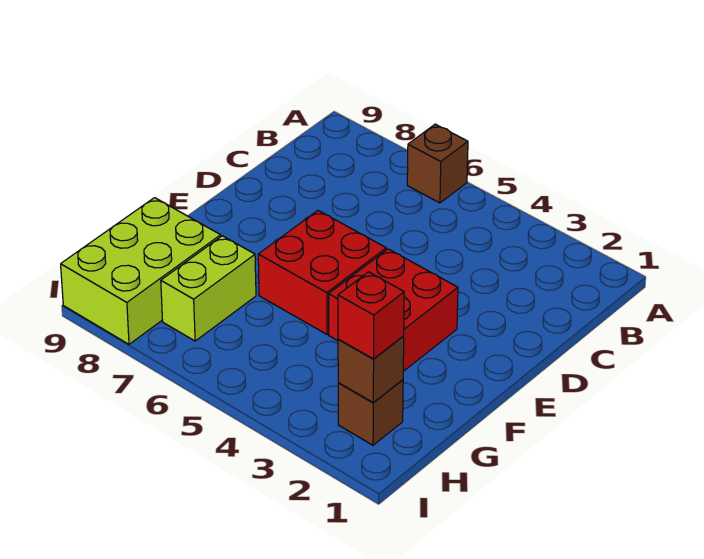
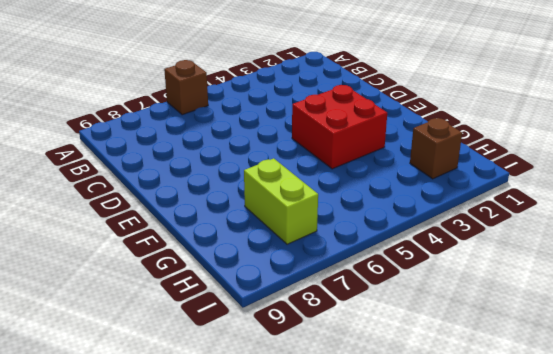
none -> red 2x2 brick [258,211,386,334]
none -> lime 2x3 brick [61,198,221,344]

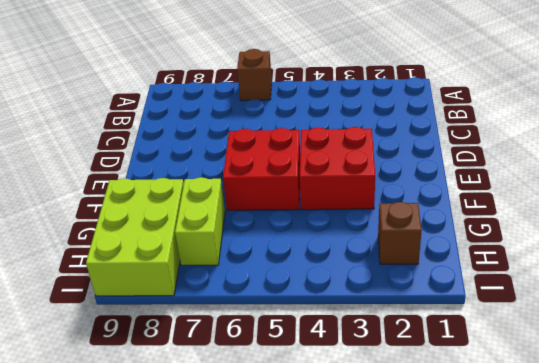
none -> brown 1x1 brick [338,336,404,402]
none -> red 1x1 brick [338,272,404,359]

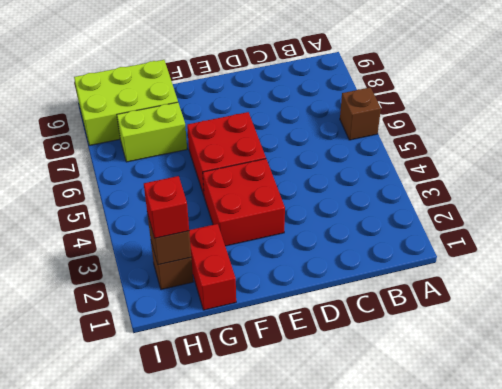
red 1x2 brick [189,224,236,310] -> none

